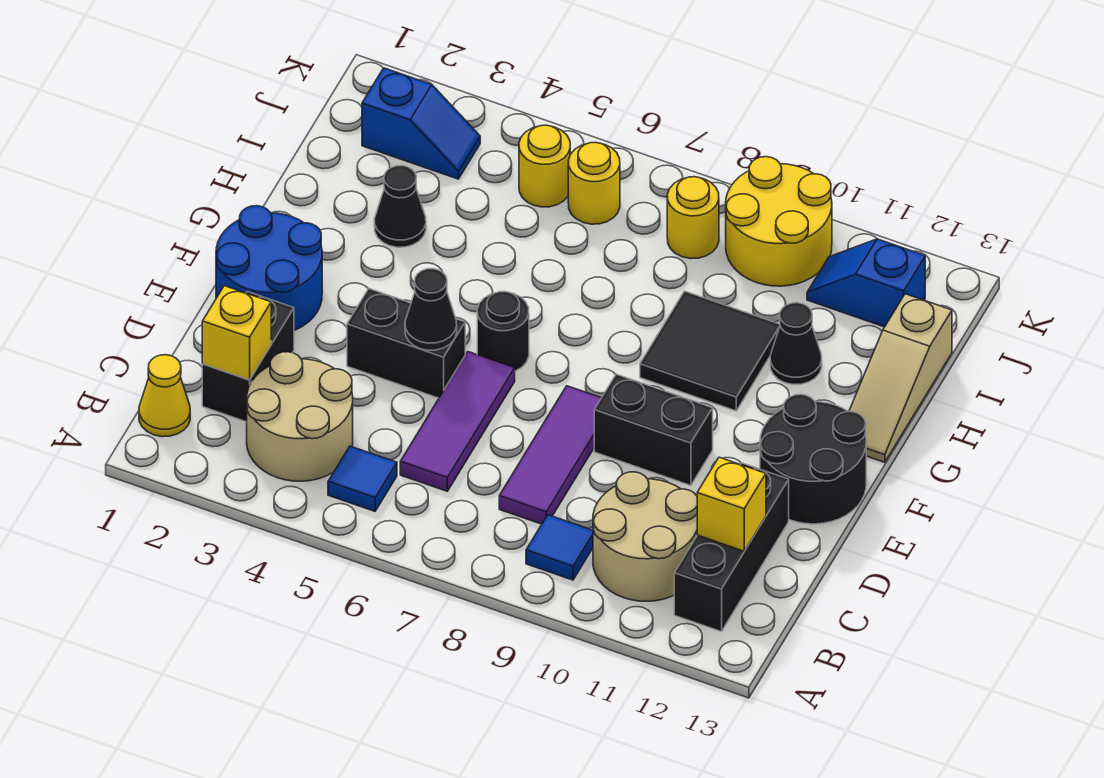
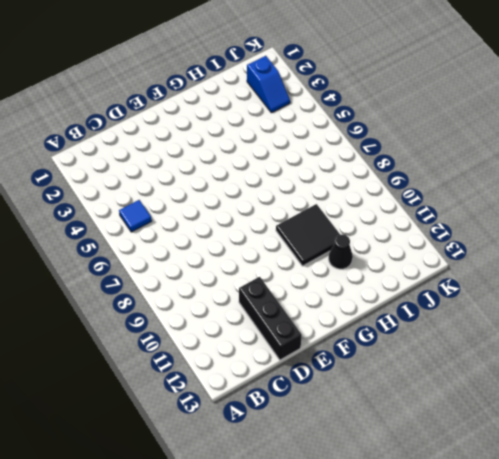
black 1x3 brick [239,277,302,360] -> black 1x3 brick turned to [674,463,789,632]
none -> yellow 1x1 cone [139,355,190,437]
none -> tan 2x2 round brick [247,352,353,481]
none -> blue 1x1 tile [526,515,593,580]

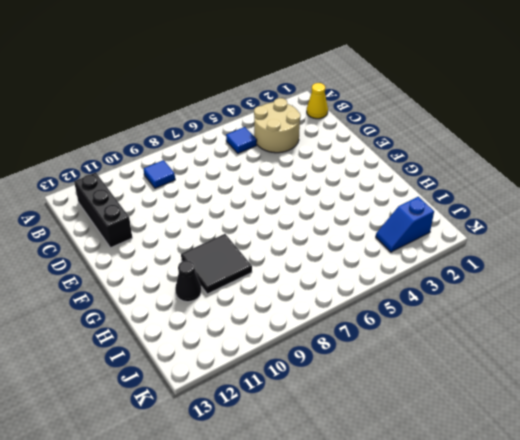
none -> tan 2x2 round brick [593,472,697,601]
none -> black 1x2 brick [202,292,294,422]
none -> purple 1x3 tile [400,352,515,491]

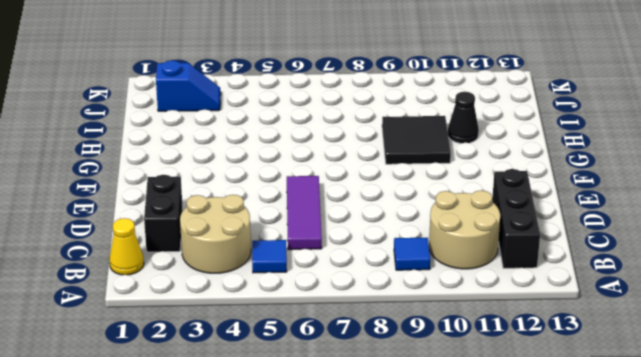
none -> purple 1x3 tile [499,386,601,524]
none -> blue 2x2 round brick [216,206,322,330]
none -> black 1x2 brick [347,289,465,398]

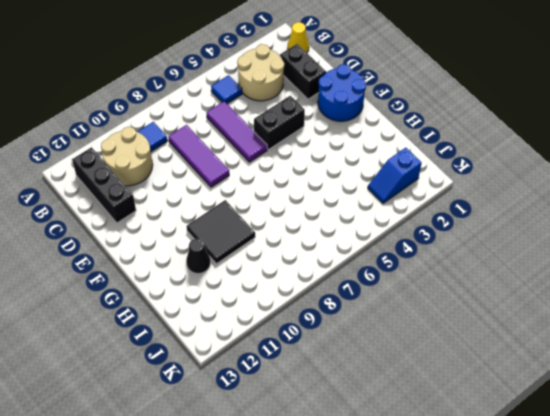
none -> black 1x2 brick [594,374,713,486]
none -> black 2x2 round brick [760,394,866,524]
none -> black 1x1 round brick [477,291,529,371]

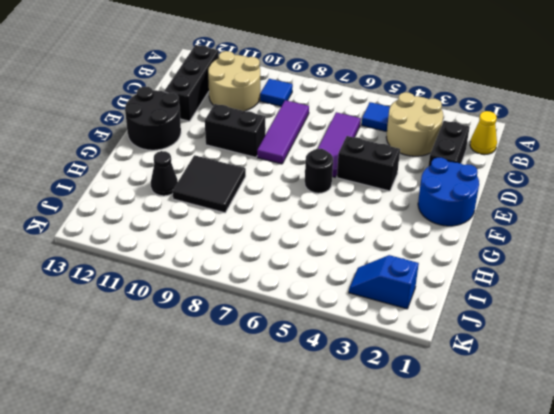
none -> tan 1x3 slope [849,294,952,462]
none -> black 1x1 cone [374,166,426,247]
none -> yellow 1x1 round brick [519,125,570,207]

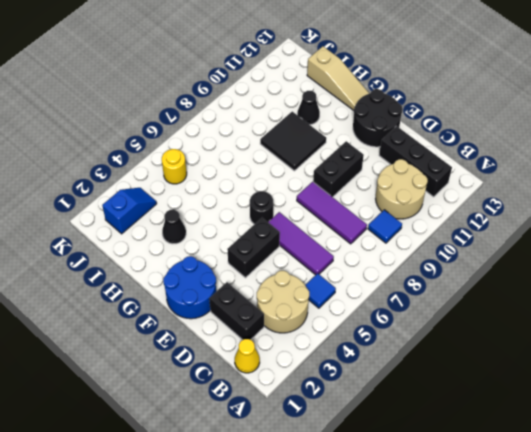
none -> yellow 1x1 round brick [568,142,620,224]
none -> yellow 1x1 round brick [667,177,719,259]
none -> yellow 2x2 round brick [726,157,832,286]

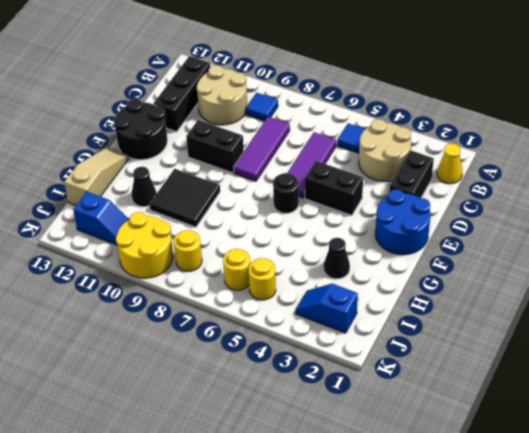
none -> yellow 1x1 brick [202,286,271,380]
none -> yellow 1x1 brick [697,457,766,551]
none -> black 1x1 cone [405,269,457,350]

